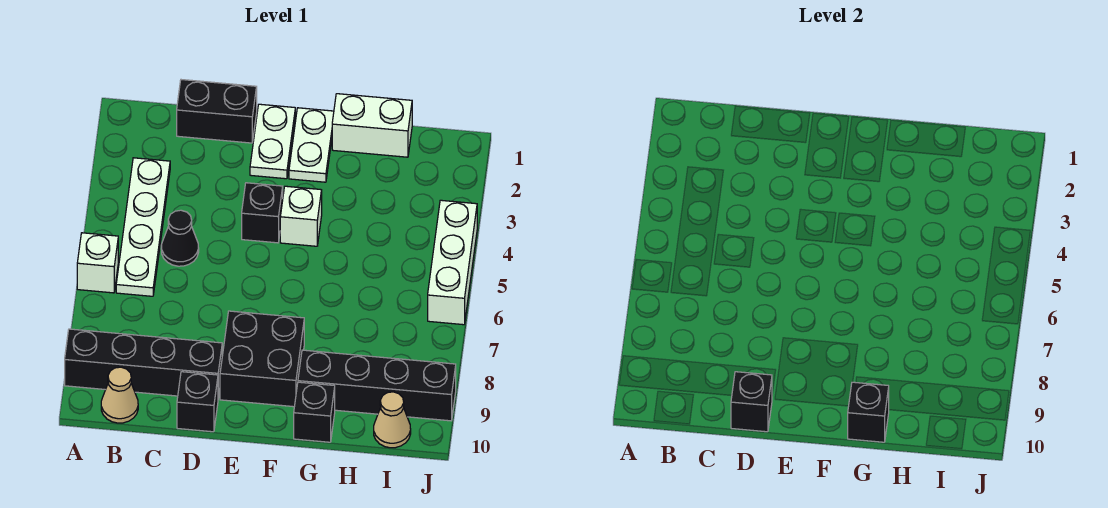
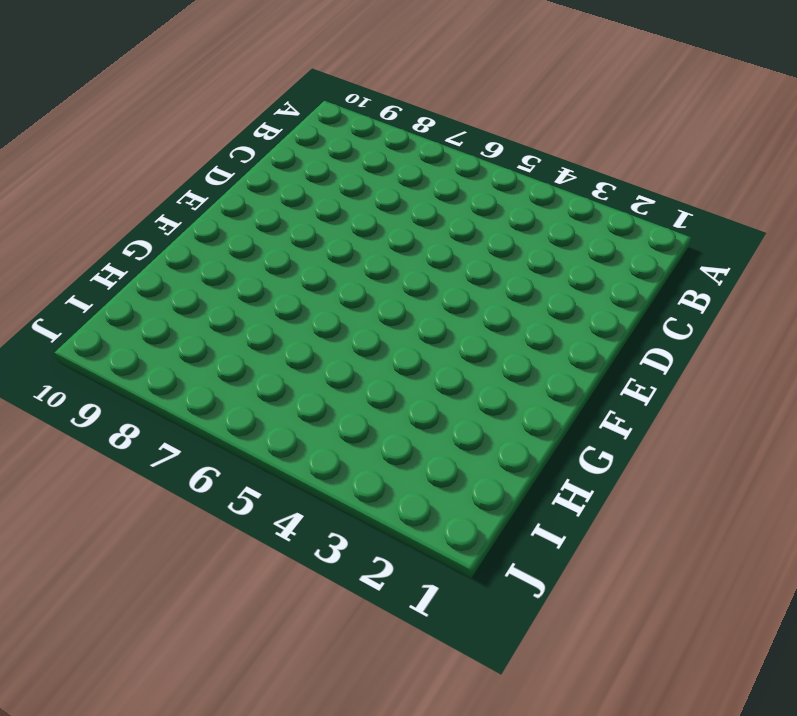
none -> white 1x1 brick [77,233,118,293]
none -> black 1x4 brick [65,329,222,398]
none -> white 1x4 plate [116,158,170,296]

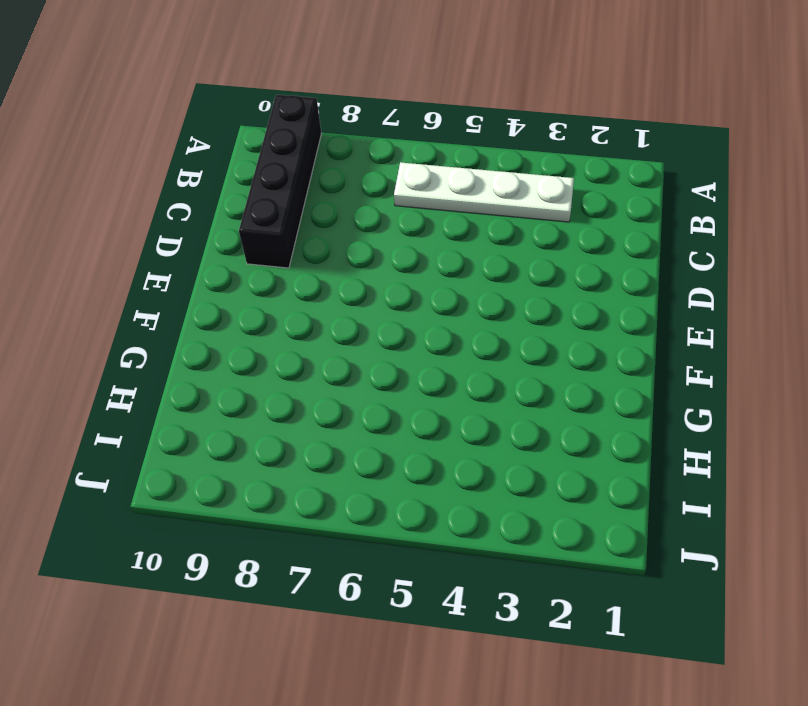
none -> white 1x1 brick [77,233,118,293]
none -> tan 1x1 cone [101,367,138,423]
none -> black 1x2 brick [177,80,257,143]

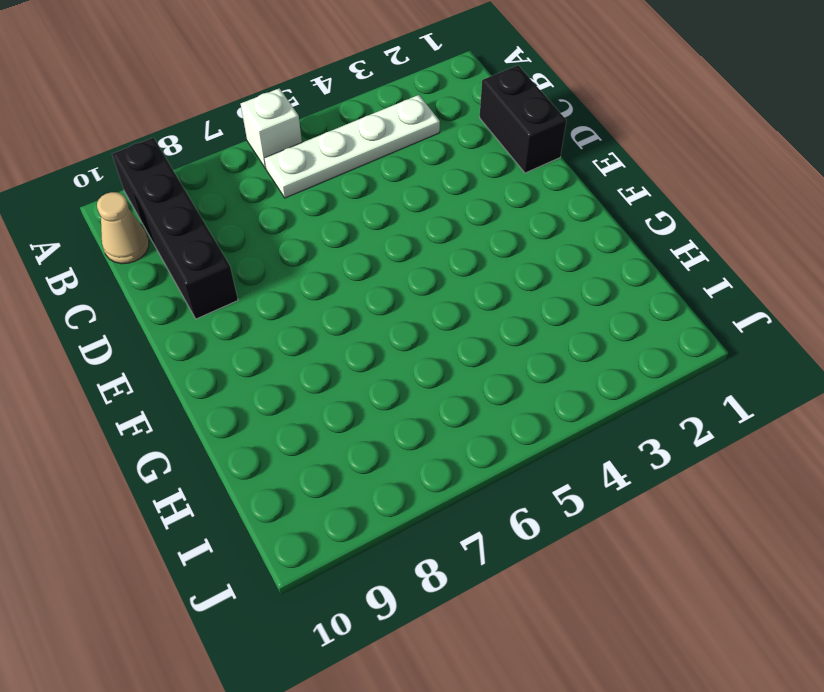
none -> black 1x1 cone [161,210,199,266]
none -> black 1x1 brick [177,372,218,432]
none -> white 1x2 plate [250,104,295,179]

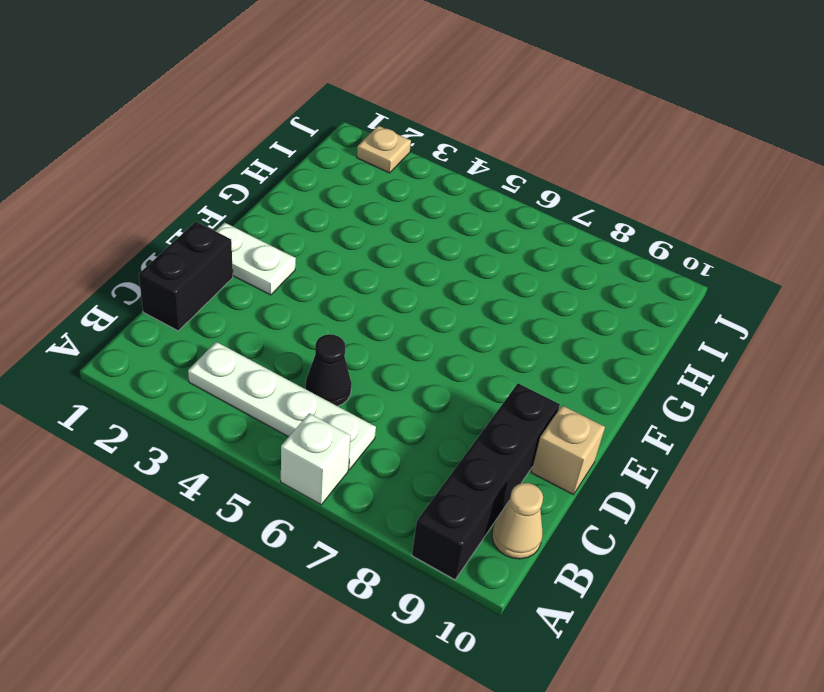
tan 1x1 brick [531,405,605,495] -> black 1x1 brick [177,372,218,432]
tan 1x1 plate [357,126,411,173] -> none
none -> black 1x1 brick [242,183,283,243]
none -> black 2x2 brick [220,311,304,407]
none -> white 1x2 plate [289,108,334,182]

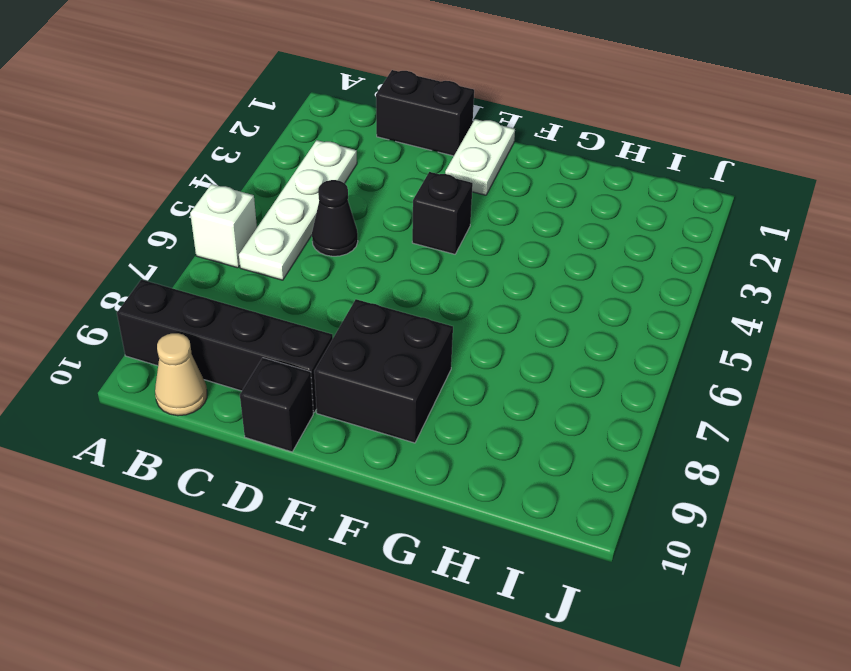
none -> white 1x2 plate [289,108,334,182]
none -> white 1x1 brick [280,186,322,246]
none -> white 1x2 brick [332,94,412,157]

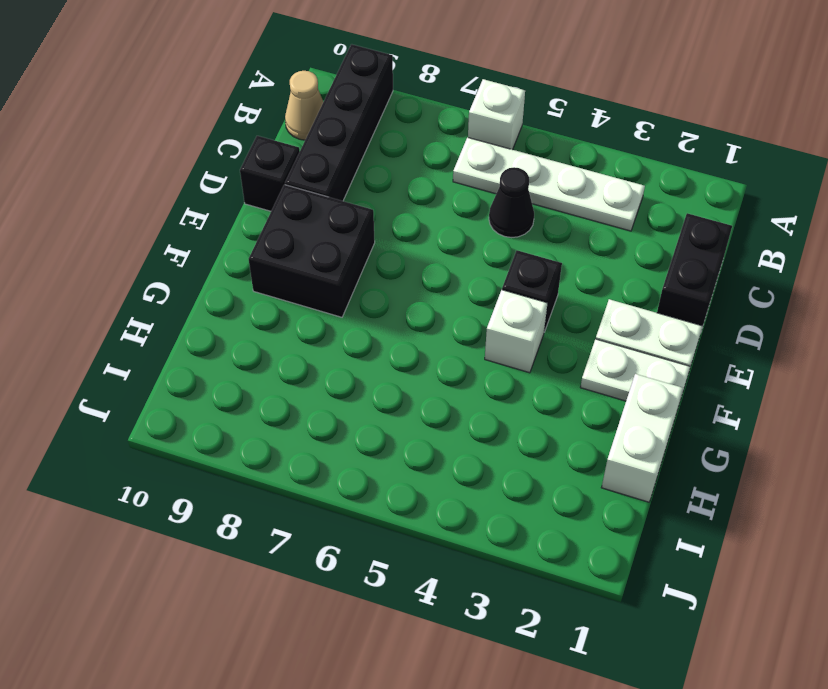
none -> black 1x4 brick [298,350,456,421]
none -> black 1x1 brick [294,382,335,442]
none -> tan 1x1 cone [374,392,411,448]

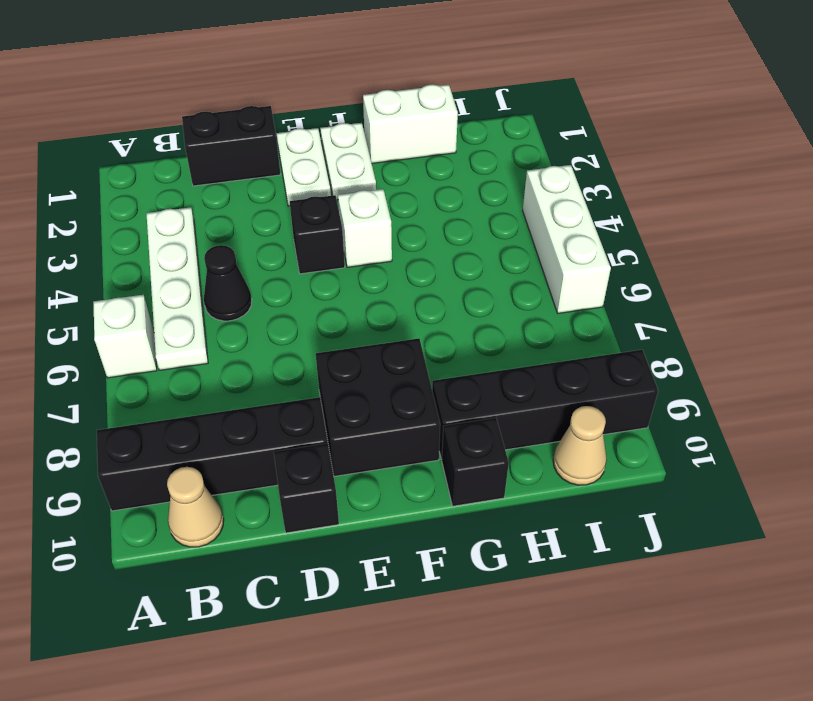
none -> black 1x1 brick [731,372,772,432]
none -> black 1x1 brick [848,382,889,442]

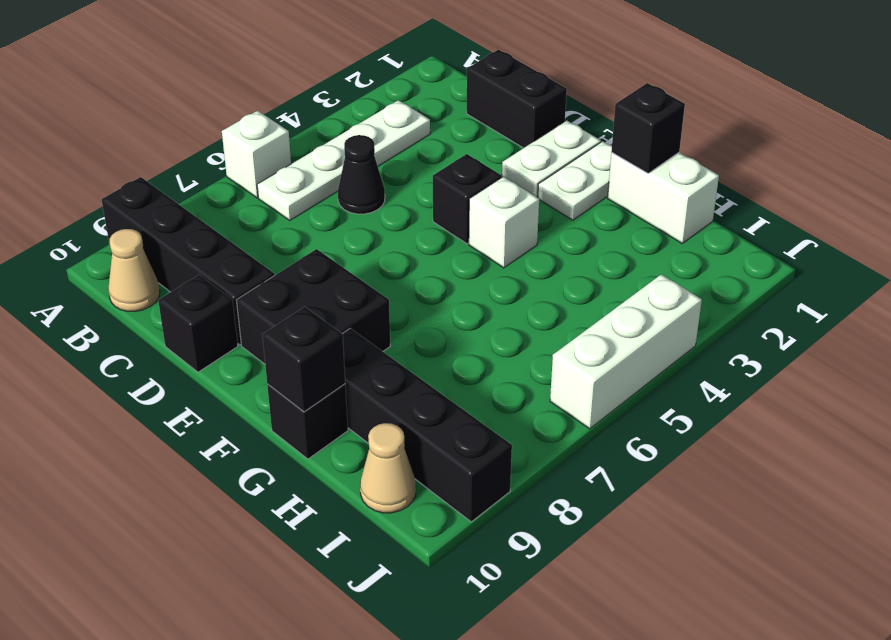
black 1x1 brick [611,83,685,173] -> black 1x1 brick moved to [731,372,772,432]

